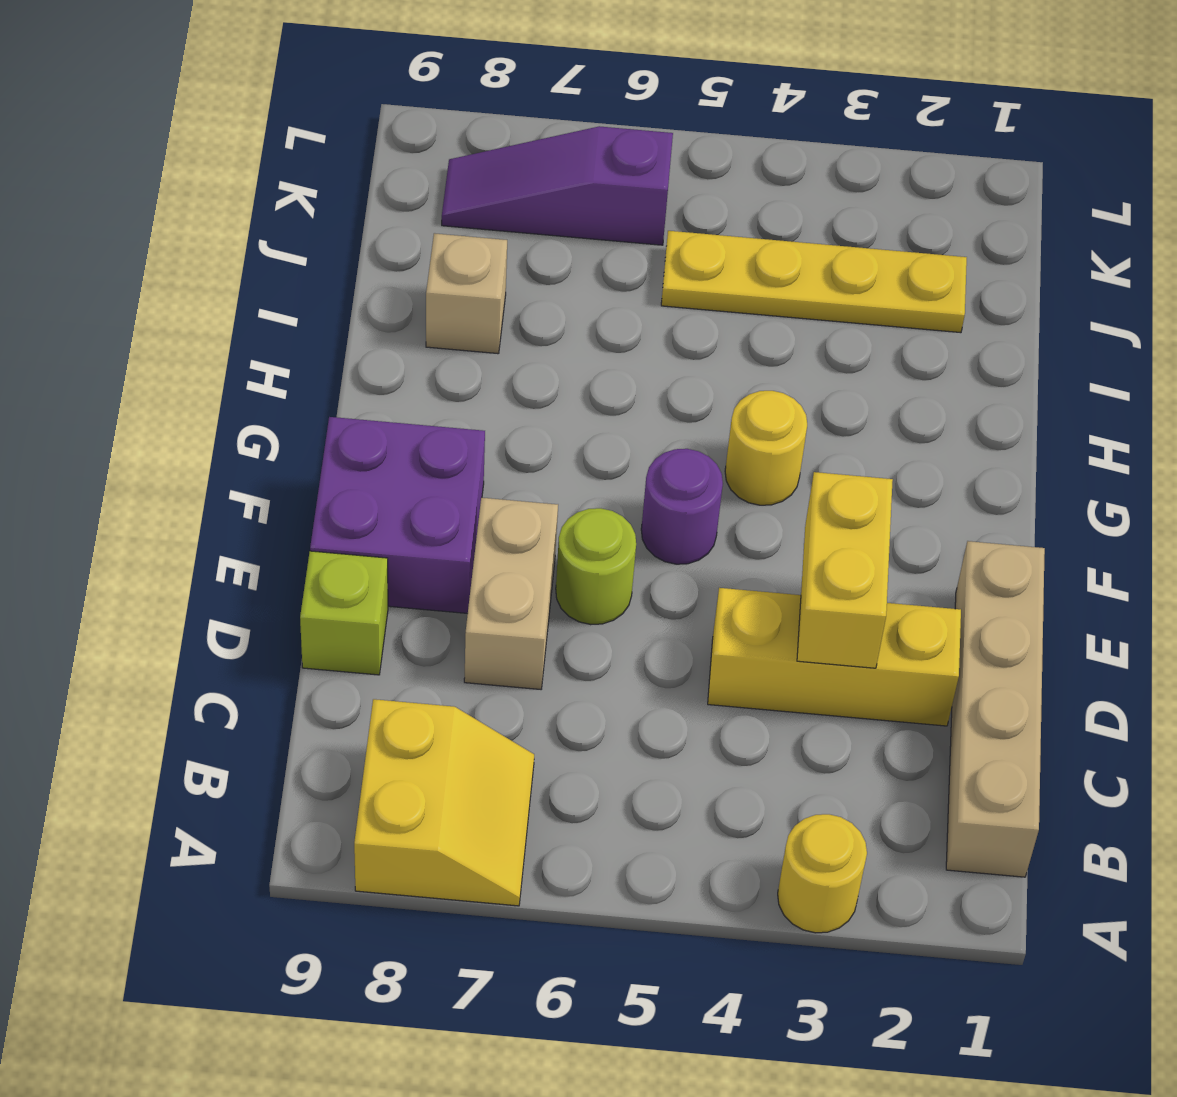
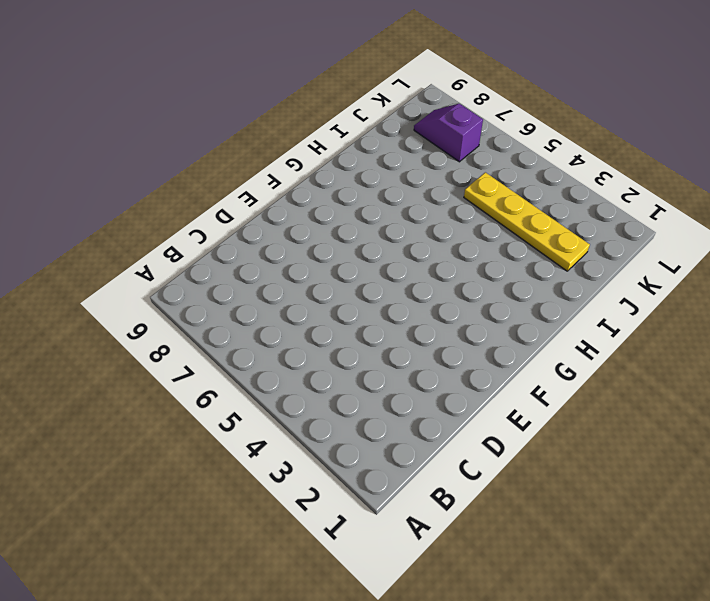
purple 1x2 slope [414,104,483,162] -> purple 1x3 slope [442,126,673,245]
none -> yellow 1x1 round brick [778,814,867,933]
none -> yellow 2x2 slope [354,699,534,906]
none -> tan 1x4 brick [946,541,1045,877]

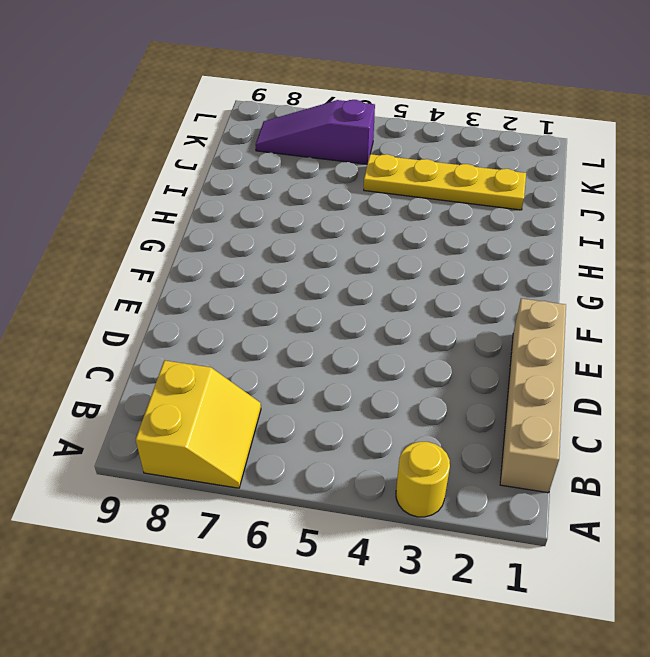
none -> yellow 1x3 brick [708,588,961,726]
none -> tan 1x2 brick [464,498,558,689]
none -> lime 1x1 brick [300,551,388,675]

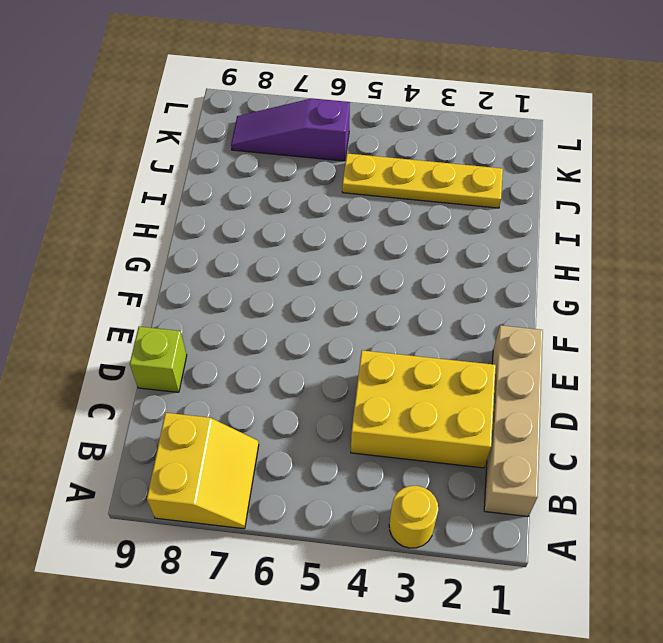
yellow 2x3 brick [351,350,496,468] -> yellow 1x3 brick [708,588,961,726]
none -> tan 1x2 brick [464,498,558,689]
none -> lime 1x1 round brick [556,508,636,625]
none -> purple 2x2 brick [310,417,485,613]

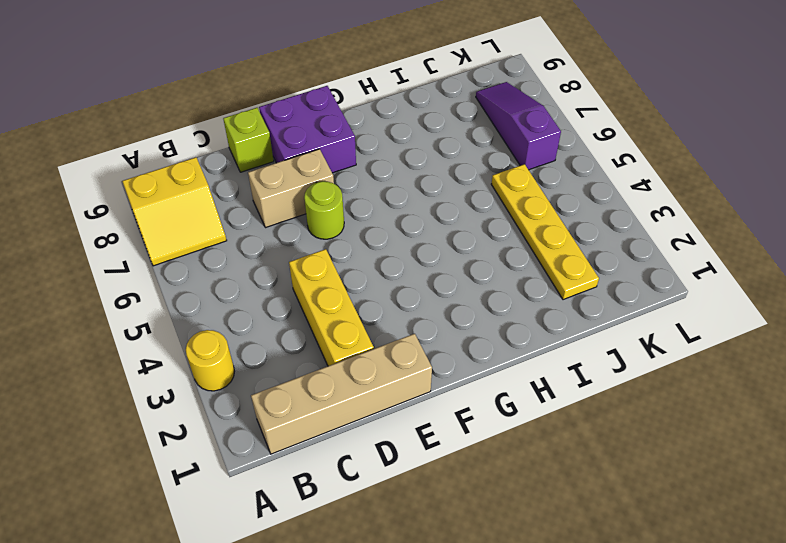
none -> purple 1x1 round brick [641,449,723,564]
none -> yellow 1x1 round brick [725,391,807,505]
none -> tan 1x1 brick [426,233,507,354]

